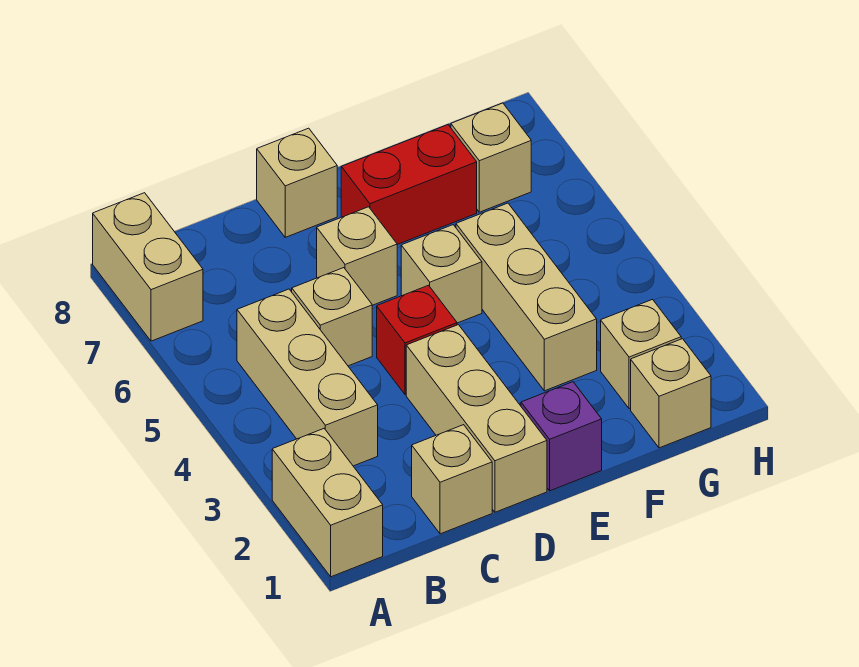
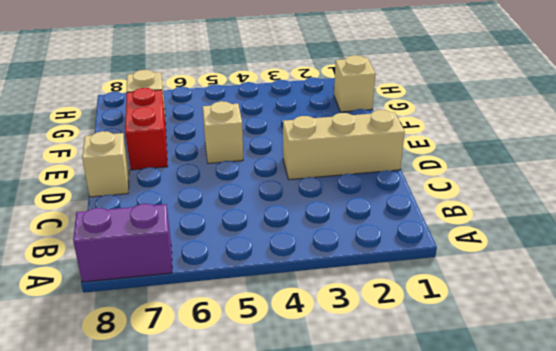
purple 1x2 brick [73,204,172,282] -> tan 1x2 brick [93,193,203,341]
none -> tan 1x2 brick [272,429,383,577]
none -> tan 1x3 brick [237,289,378,466]
none -> tan 1x1 brick [412,425,492,534]

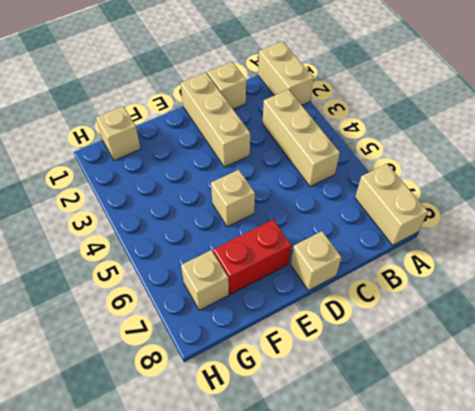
none -> tan 1x1 brick [292,268,372,366]
none -> red 1x1 brick [377,285,457,395]
none -> tan 1x1 brick [317,207,397,305]

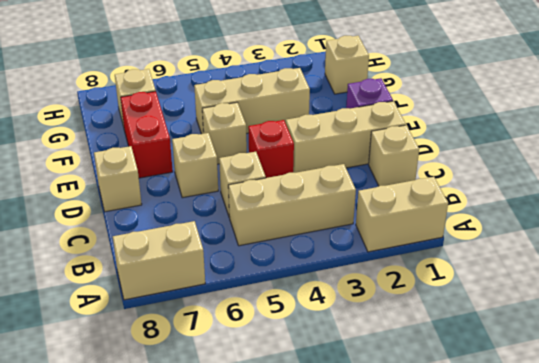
none -> tan 1x1 brick [601,300,681,409]

